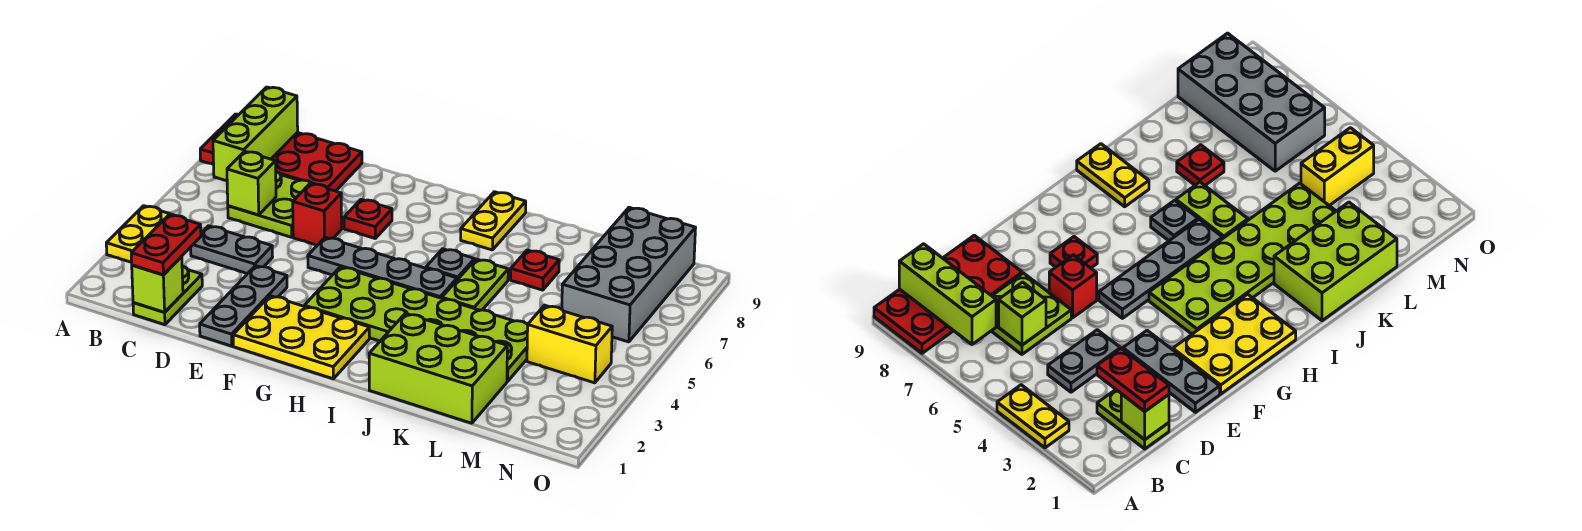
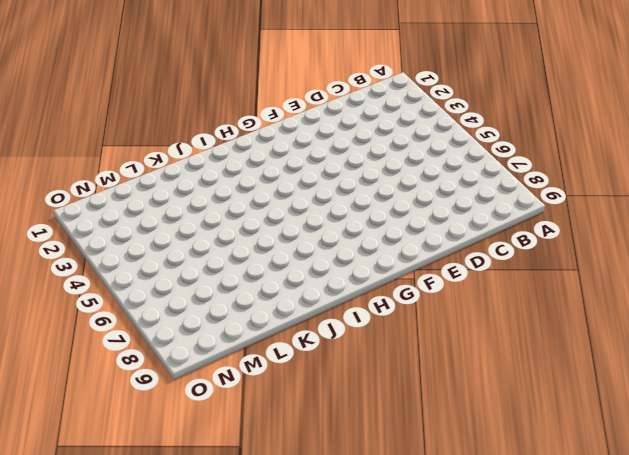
none -> yellow 1x2 plate [106,206,174,262]
none -> red 2x4 plate [200,114,362,191]
none -> lime 1x2 plate [133,266,202,325]

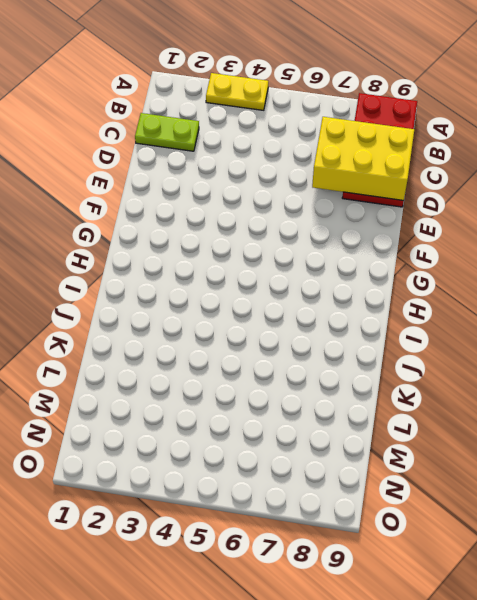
yellow 2x3 brick [312,117,414,201] -> none
none -> grey 1x2 plate [191,226,273,274]
none -> lime 2x2 plate [228,172,312,237]
none -> grey 1x3 plate [200,266,287,346]

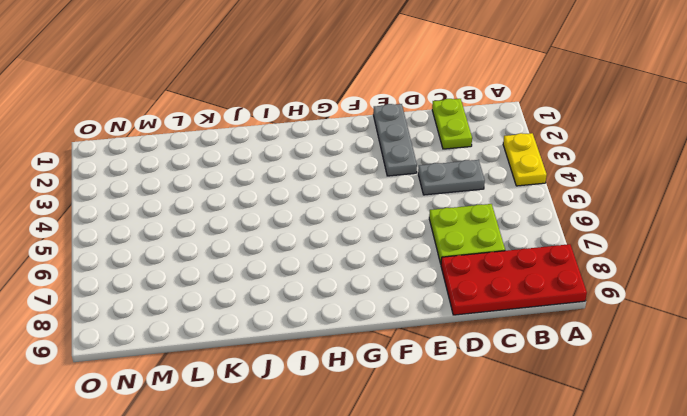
none -> red 1x1 brick [293,184,342,245]
none -> yellow 2x3 plate [233,296,370,379]
none -> grey 1x4 plate [308,237,457,298]

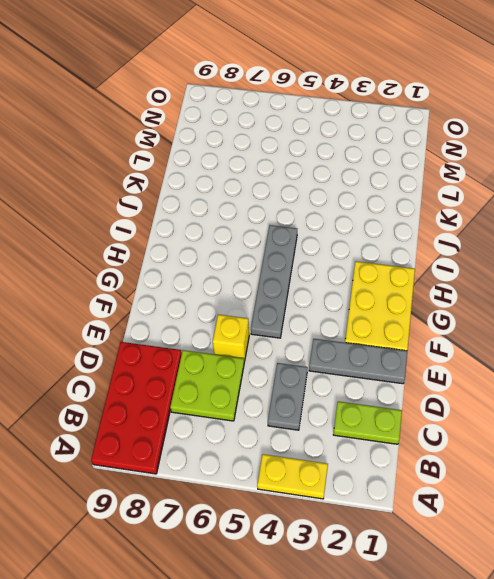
yellow 1x1 brick [213,315,249,362] -> red 1x1 brick [293,184,342,245]
none -> red 1x1 plate [344,199,392,238]
none -> lime 2x6 plate [304,267,528,381]
none -> grey 1x1 plate [426,249,475,280]

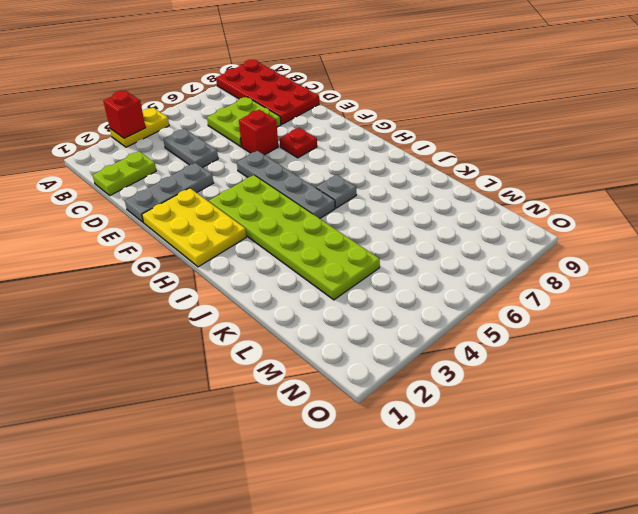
red 1x1 brick [103,91,146,138] -> none
none -> yellow 1x2 plate [461,192,526,250]
none -> lime 2x3 brick [369,313,507,423]
none -> lime 1x2 plate [442,259,508,310]

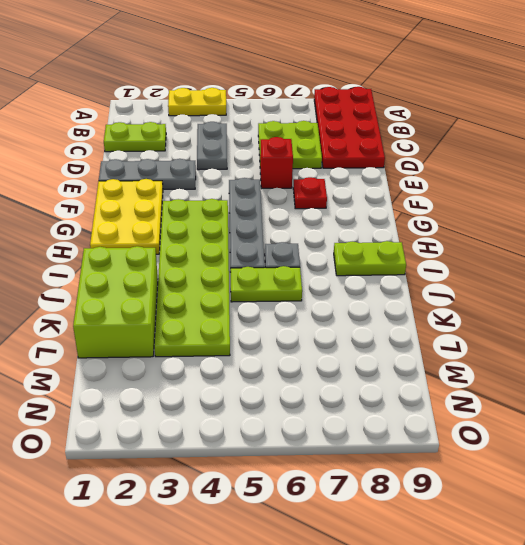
lime 1x2 plate [334,241,406,276] -> yellow 1x2 plate [461,192,526,250]
none -> red 1x1 plate [511,250,559,290]
none -> yellow 1x2 brick [527,305,612,383]
none -> grey 2x4 brick [562,207,695,342]

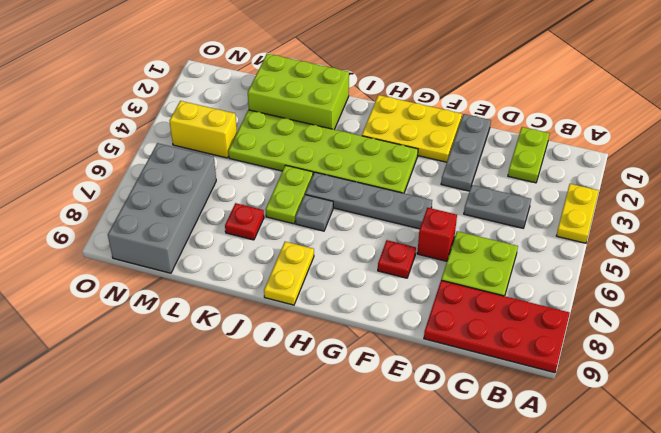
none -> lime 1x3 brick [213,87,298,181]
none -> lime 1x1 brick [132,256,183,312]
none -> lime 1x1 brick [227,151,276,215]

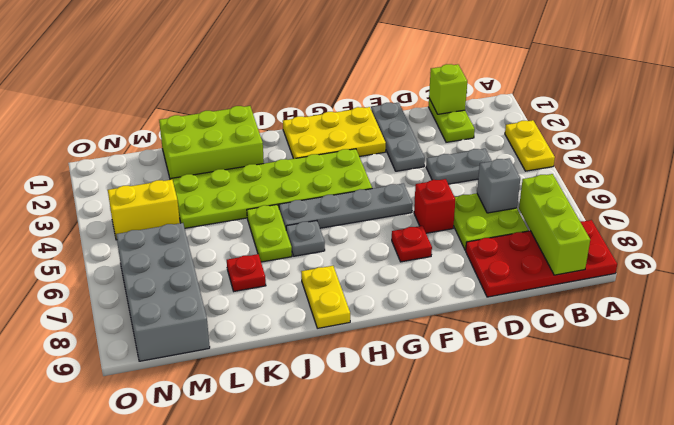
grey 1x1 brick [477,158,520,213] -> lime 1x1 brick [227,151,276,215]
none -> red 1x2 plate [131,215,201,275]

